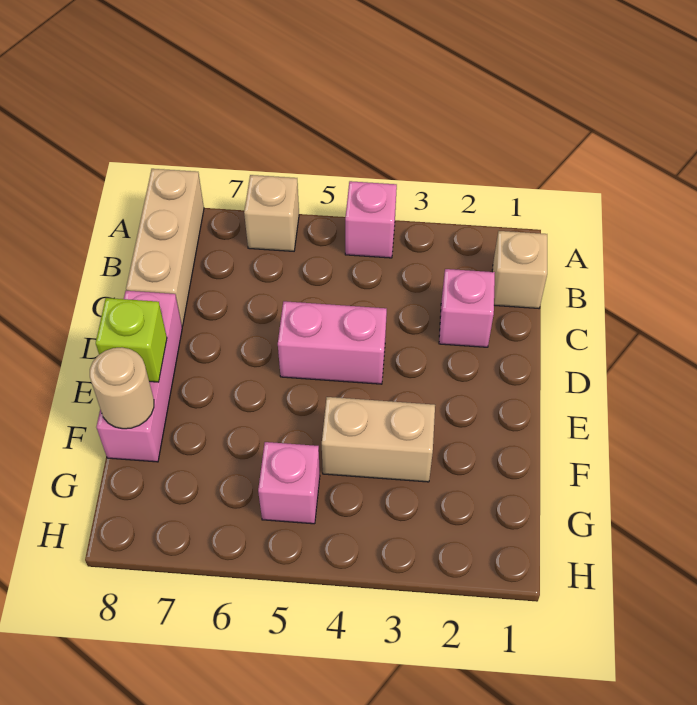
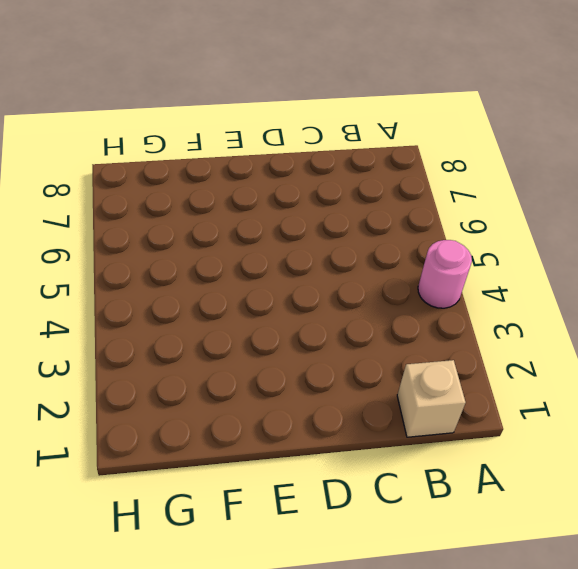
pink 1x1 round brick [418,240,472,308] -> pink 1x1 brick [345,181,397,258]
none -> tan 1x1 brick [244,175,299,251]
none -> tan 1x3 brick [126,169,204,326]

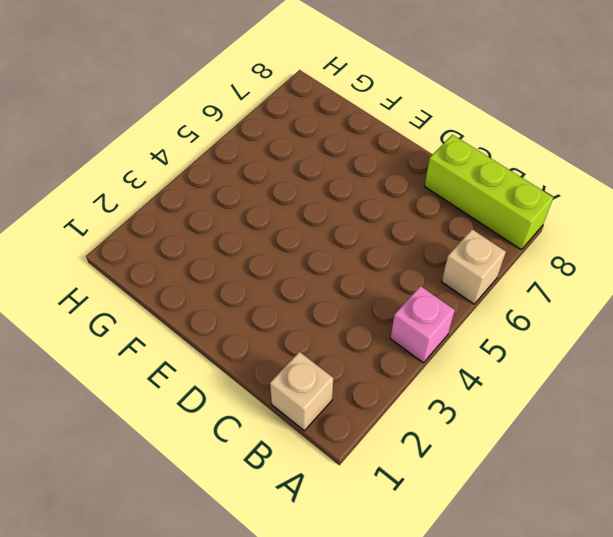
lime 1x3 brick [424,135,553,250] -> tan 1x3 brick [126,169,204,326]
none -> pink 1x1 brick [439,269,495,347]
none -> pink 1x2 brick [278,301,387,384]

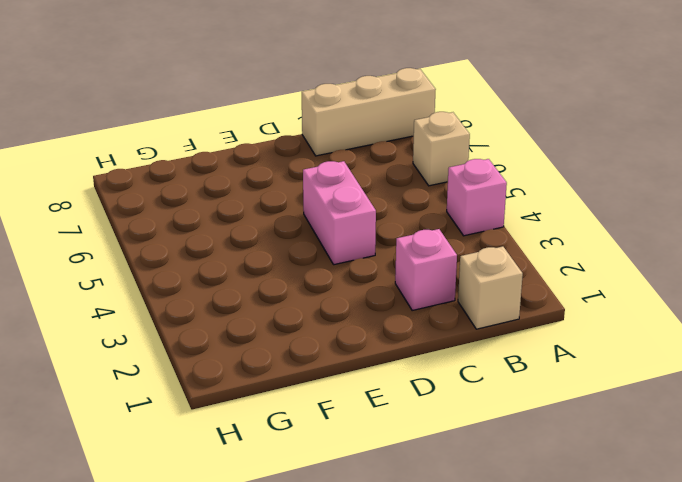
none -> pink 1x3 brick [97,291,182,462]
none -> tan 1x2 brick [322,397,435,482]

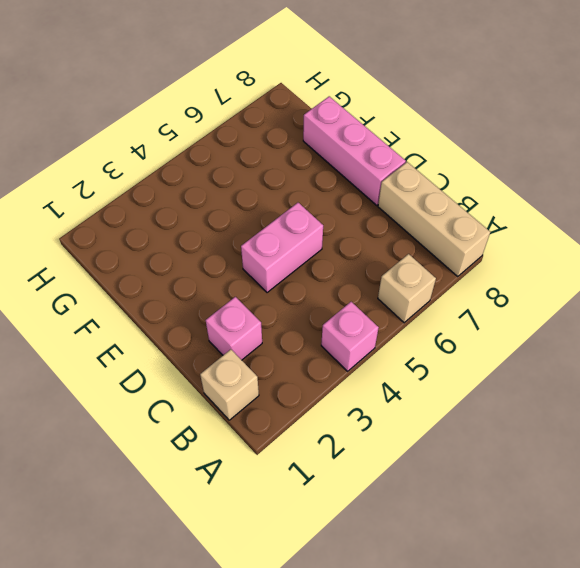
none -> tan 1x2 brick [322,397,435,482]
none -> pink 1x1 brick [258,442,320,524]

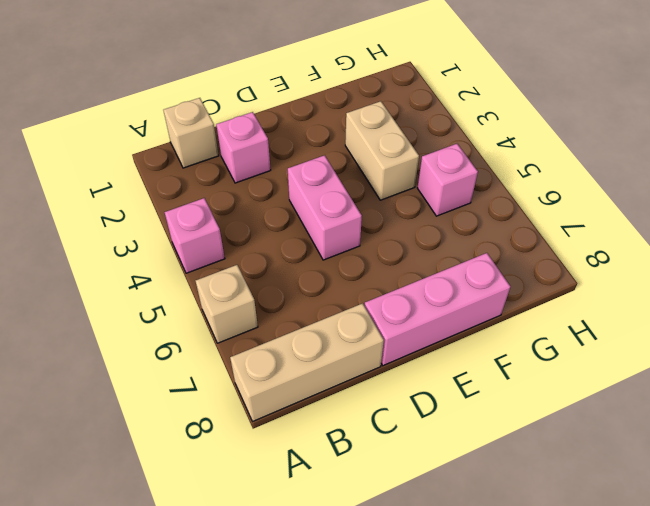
none -> lime 1x1 brick [96,298,167,382]
none -> tan 1x1 round brick [90,347,154,429]

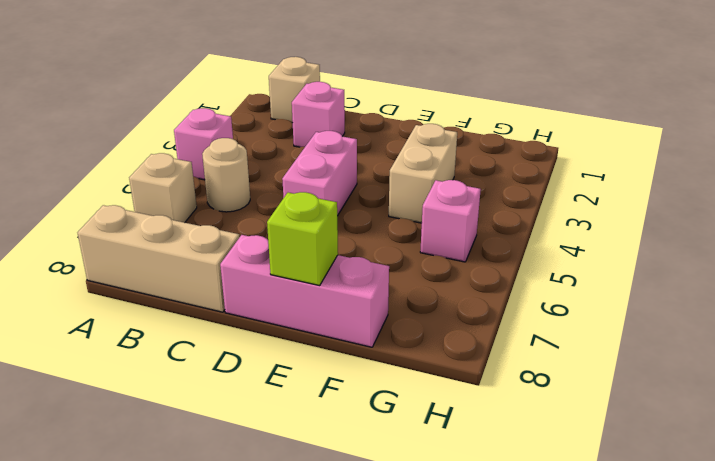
tan 1x1 round brick [202,138,250,212] -> tan 1x1 round brick moved to [90,347,154,429]

